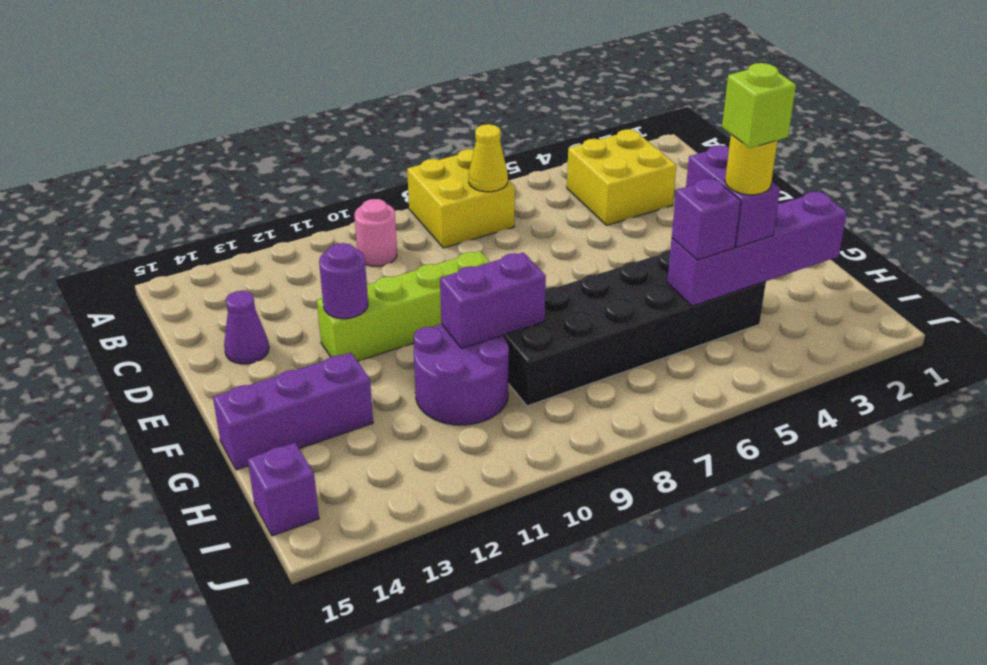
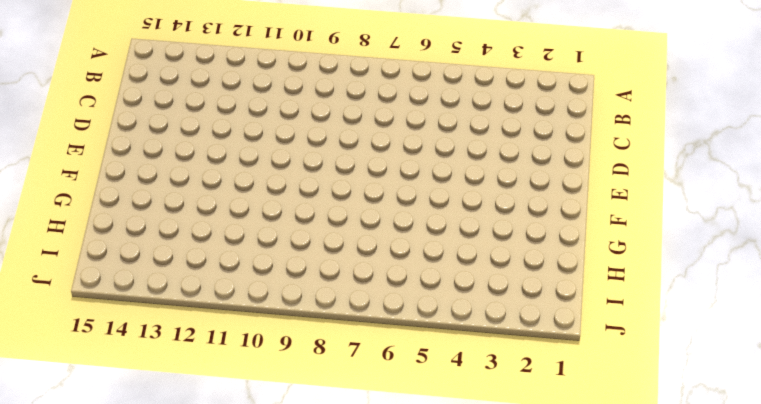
none -> yellow 2x2 brick [407,149,515,248]
none -> yellow 2x2 brick [567,129,676,225]
none -> pink 1x1 round brick [354,199,397,266]

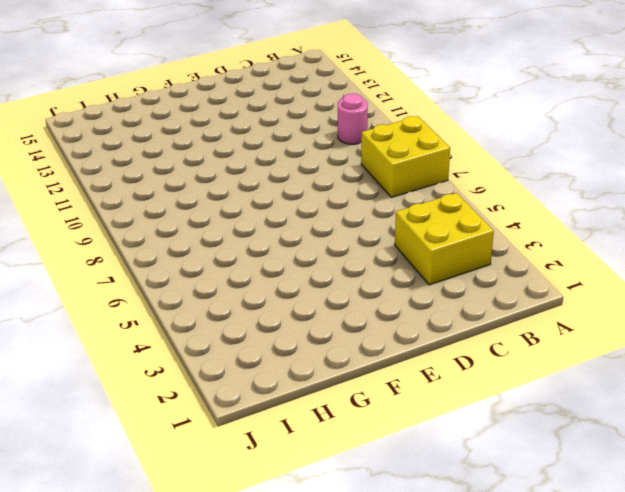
none -> purple 1x1 cone [224,291,269,364]
none -> lime 1x4 brick [317,251,490,361]
none -> black 2x6 brick [502,250,766,406]

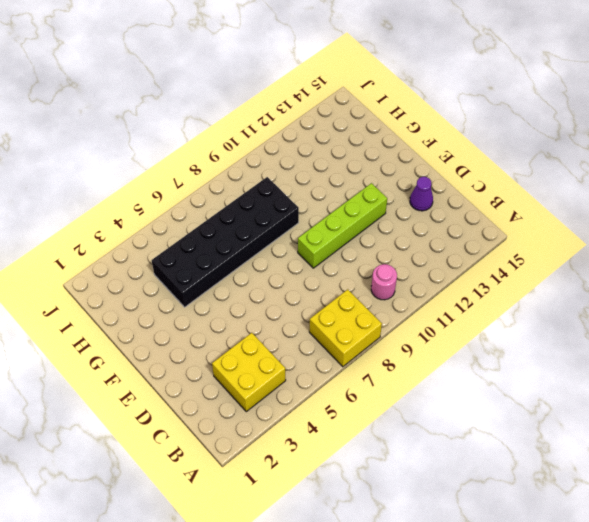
none -> purple 2x2 round brick [414,324,509,425]
none -> purple 1x3 brick [213,353,373,470]
none -> purple 1x1 brick [248,443,319,536]

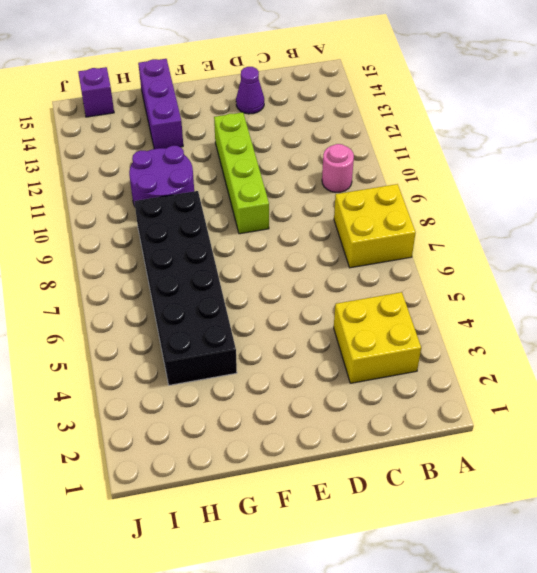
none -> yellow 1x1 cone [469,124,508,192]
none -> purple 1x1 round brick [319,243,368,319]
none -> purple 1x2 brick [440,252,546,348]

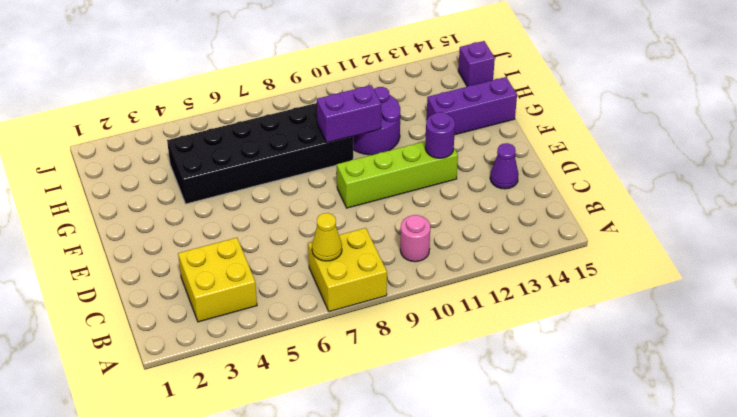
none -> purple 1x4 brick [667,192,847,306]
none -> purple 1x2 brick [686,145,780,247]
none -> purple 1x1 brick [672,179,741,260]

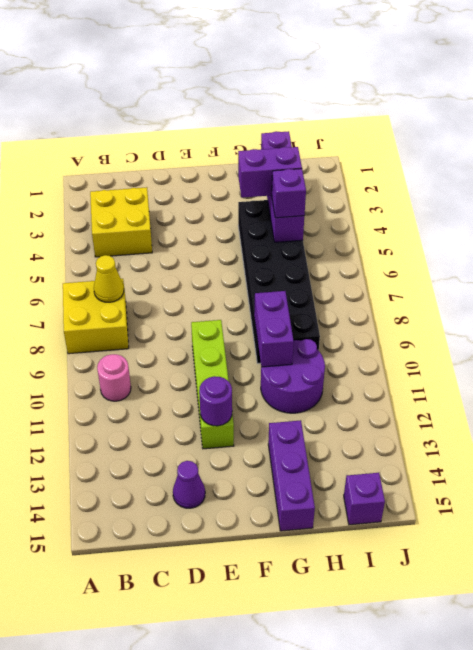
none -> yellow 1x1 round brick [725,135,778,195]
none -> lime 1x1 brick [722,63,796,148]

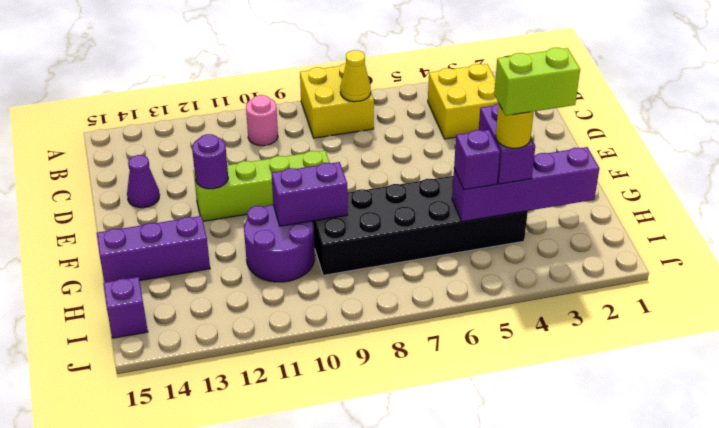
lime 1x2 brick [494,48,580,116] -> lime 1x1 brick [722,63,796,148]

